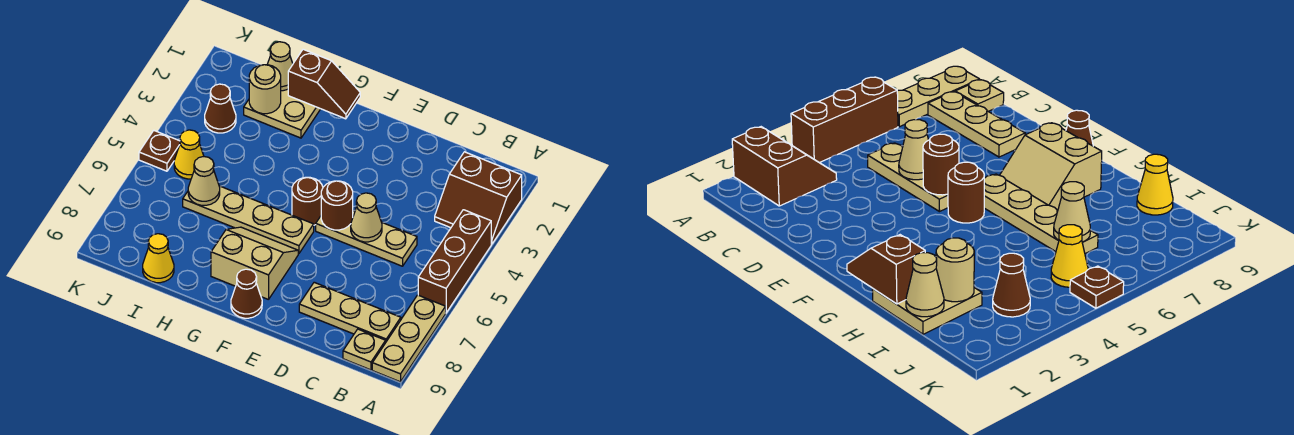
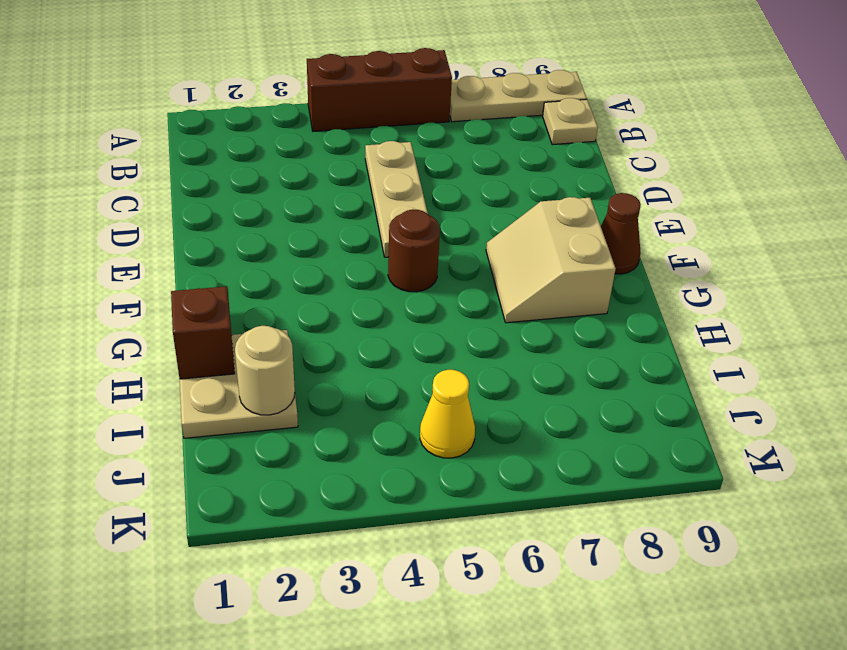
none -> brown 2x2 slope [435,152,522,244]
none -> tan 1x3 plate [299,282,401,341]
none -> tan 1x4 plate [183,186,314,254]

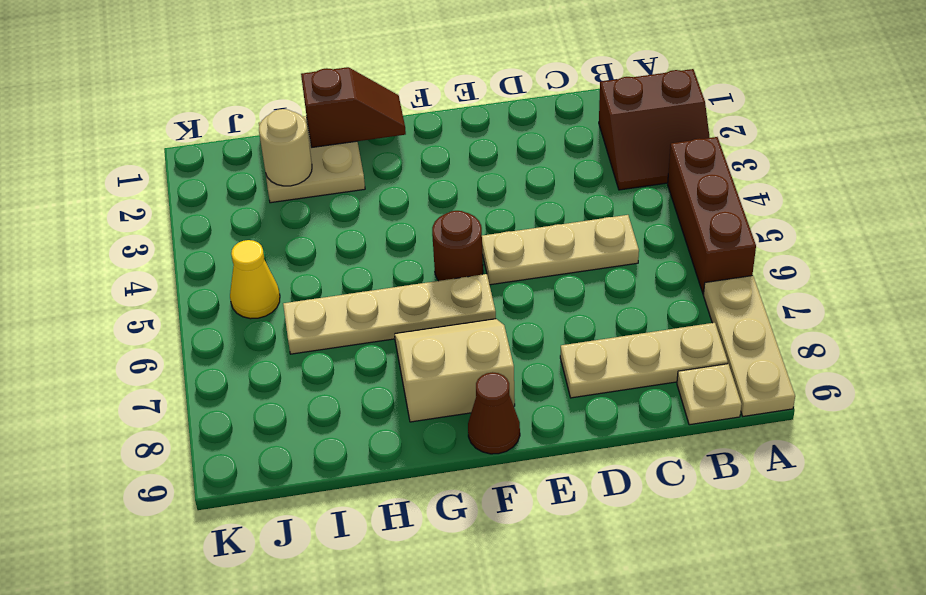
none -> yellow 1x1 cone [143,234,174,283]
none -> brown 1x1 cone [205,84,236,133]
none -> brown 1x1 plate [139,131,180,171]

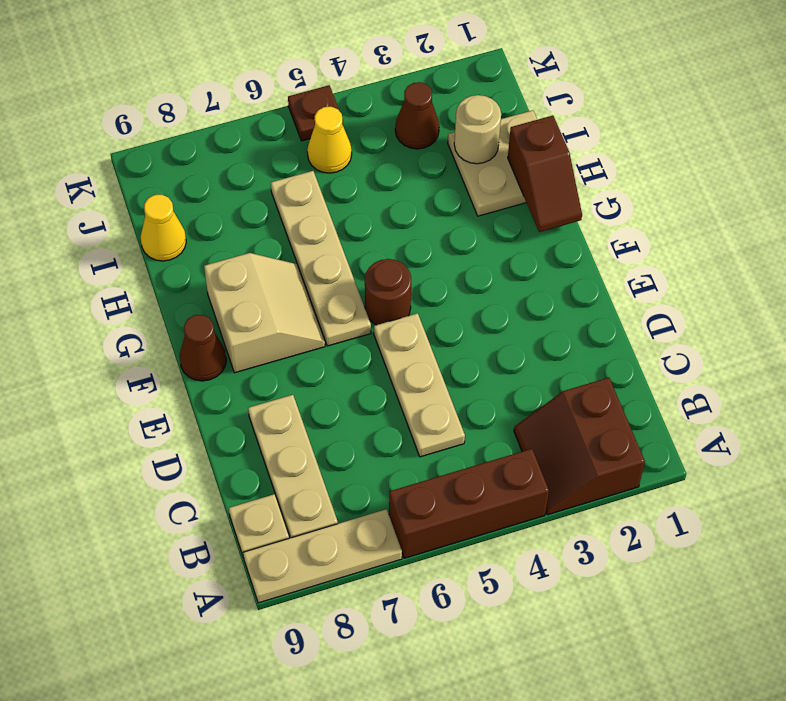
none -> tan 1x1 cone [351,193,382,242]
none -> brown 1x1 round brick [321,181,353,230]
none -> tan 1x1 cone [267,42,293,91]

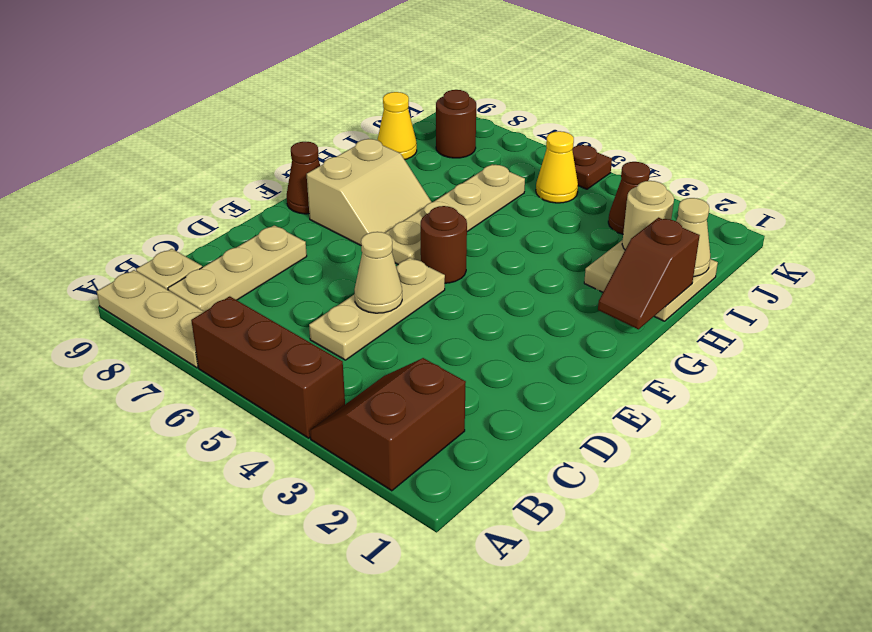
brown 1x1 round brick [436,90,476,158] -> brown 1x1 round brick moved to [321,181,353,230]
none -> tan 1x1 cone [188,156,220,205]

